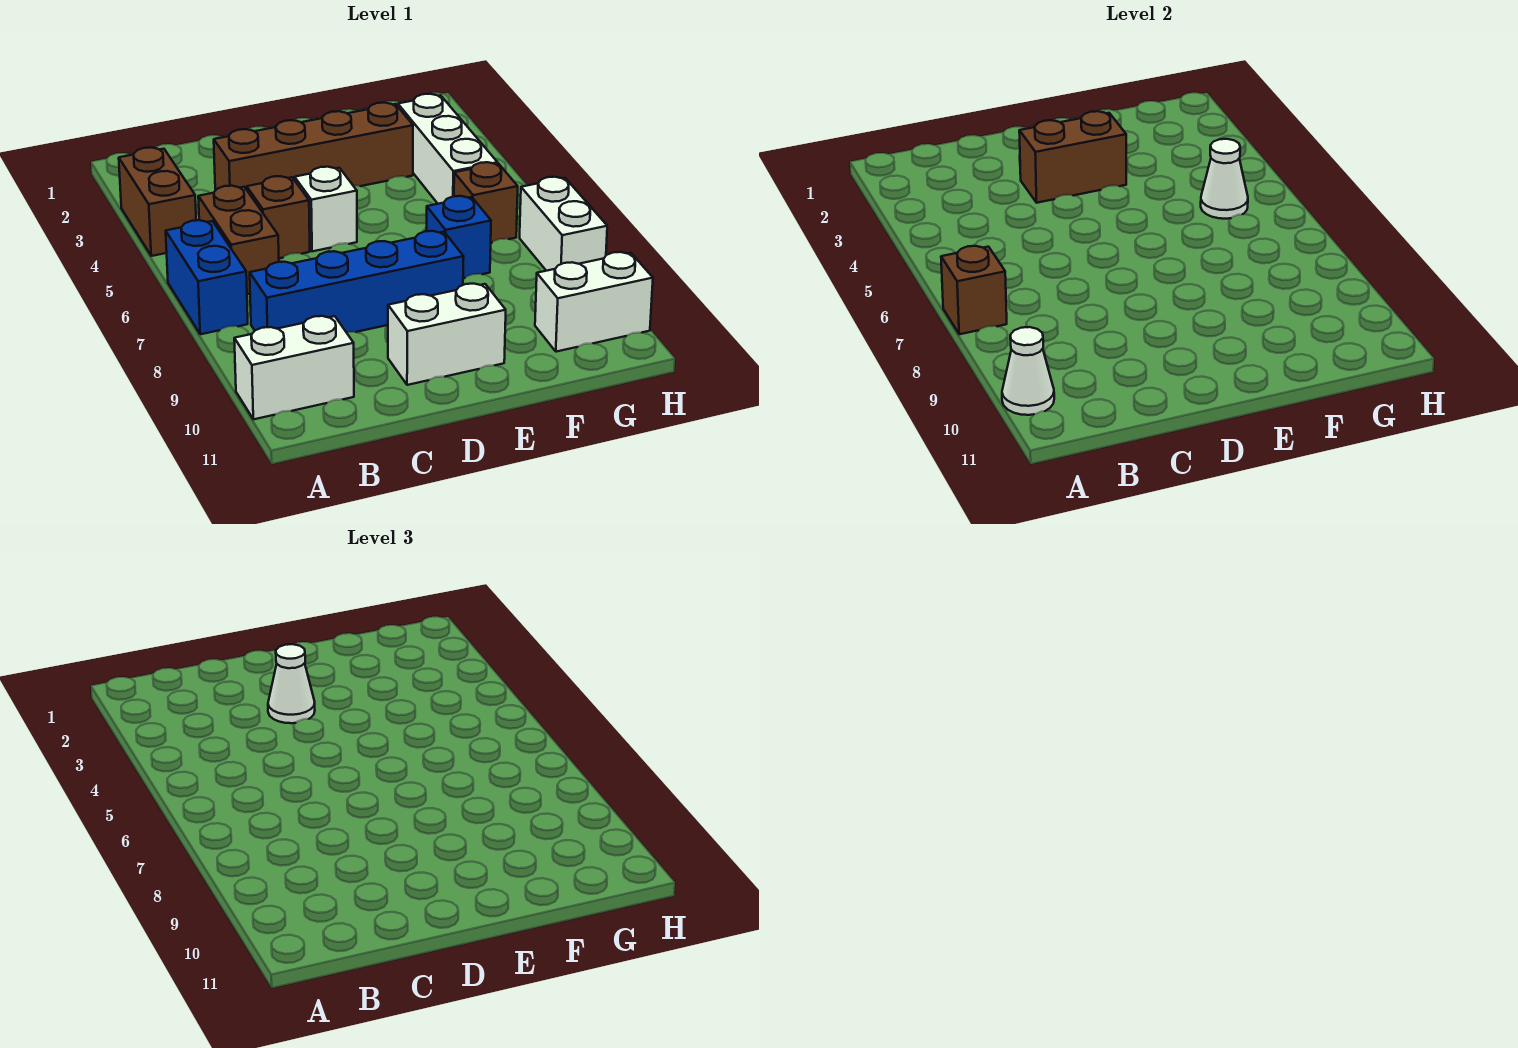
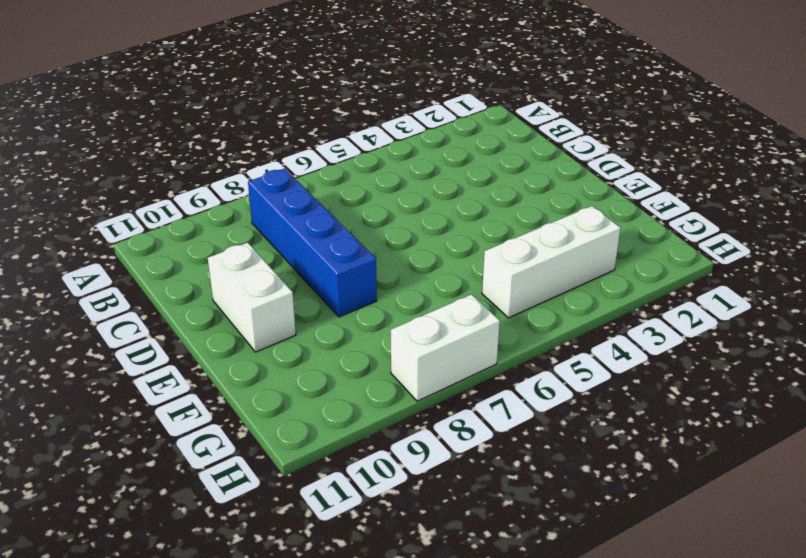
none -> brown 1x2 brick [119,147,196,256]
none -> blue 1x2 brick [166,220,248,334]
none -> white 1x2 brick [234,316,354,419]

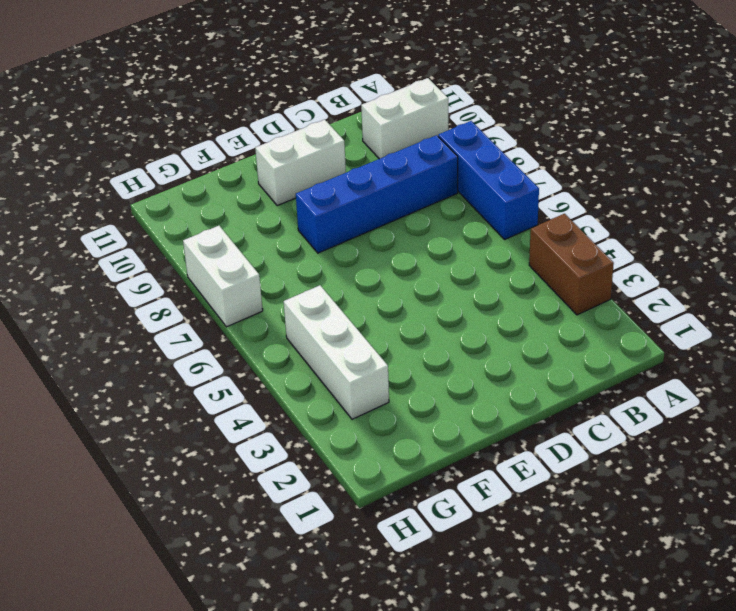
blue 1x3 brick [438,121,539,239] -> blue 1x2 brick [166,220,248,334]
none -> brown 1x2 brick [198,186,279,294]
none -> brown 1x4 brick [214,103,413,190]
none -> brown 1x1 brick [247,176,310,258]

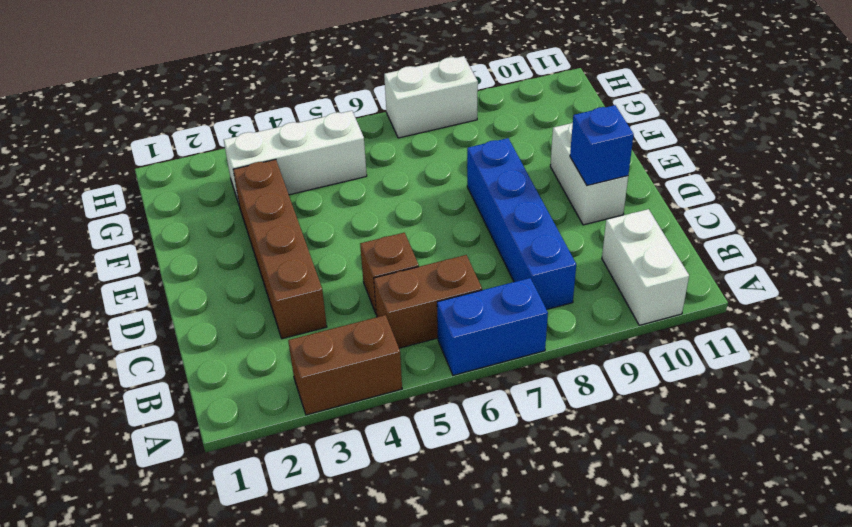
blue 1x1 brick [570,105,634,185] -> blue 1x1 brick moved to [426,196,491,278]
none -> white 1x1 brick [295,167,357,251]
none -> brown 1x1 brick [454,162,518,243]
none -> white 1x2 brick [535,252,653,352]

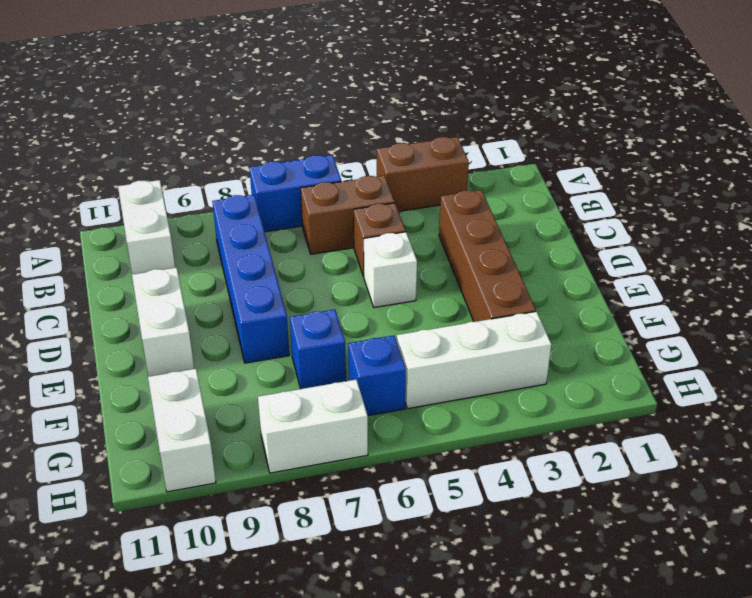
blue 1x1 brick [348,335,406,416] -> brown 1x1 brick [454,162,518,243]
none -> brown 1x1 brick [941,246,1007,334]
none -> white 1x1 cone [1002,327,1054,415]
none -> brown 1x2 brick [1019,111,1126,203]

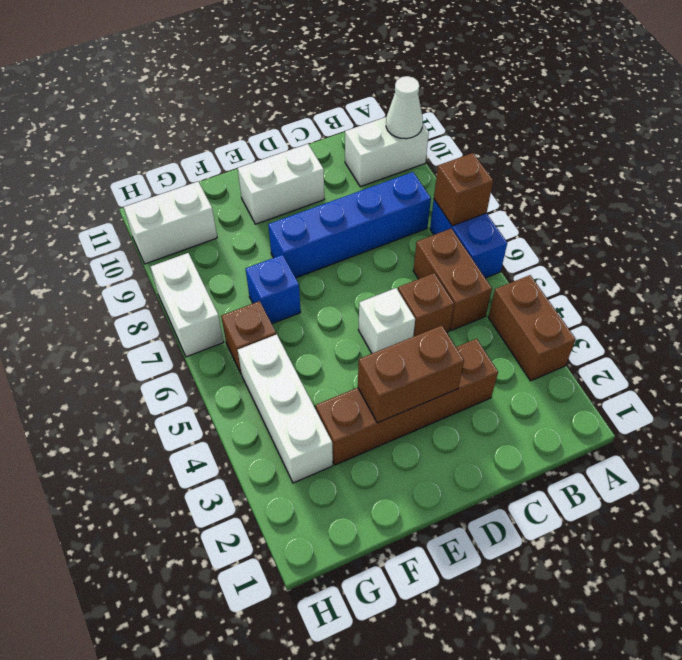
none -> white 1x1 cone [1201,139,1248,219]
none -> white 1x1 cone [268,644,315,723]

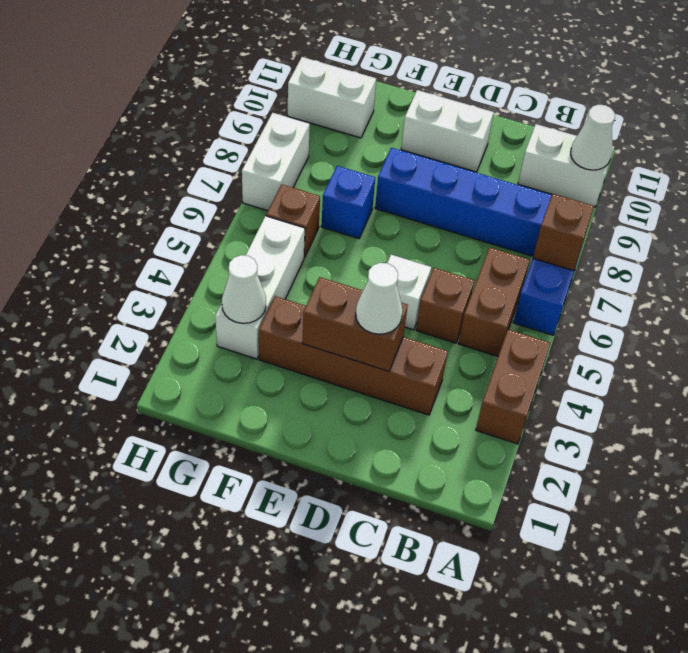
white 1x1 cone [222,255,266,323] -> white 1x1 cone moved to [1201,139,1248,219]

